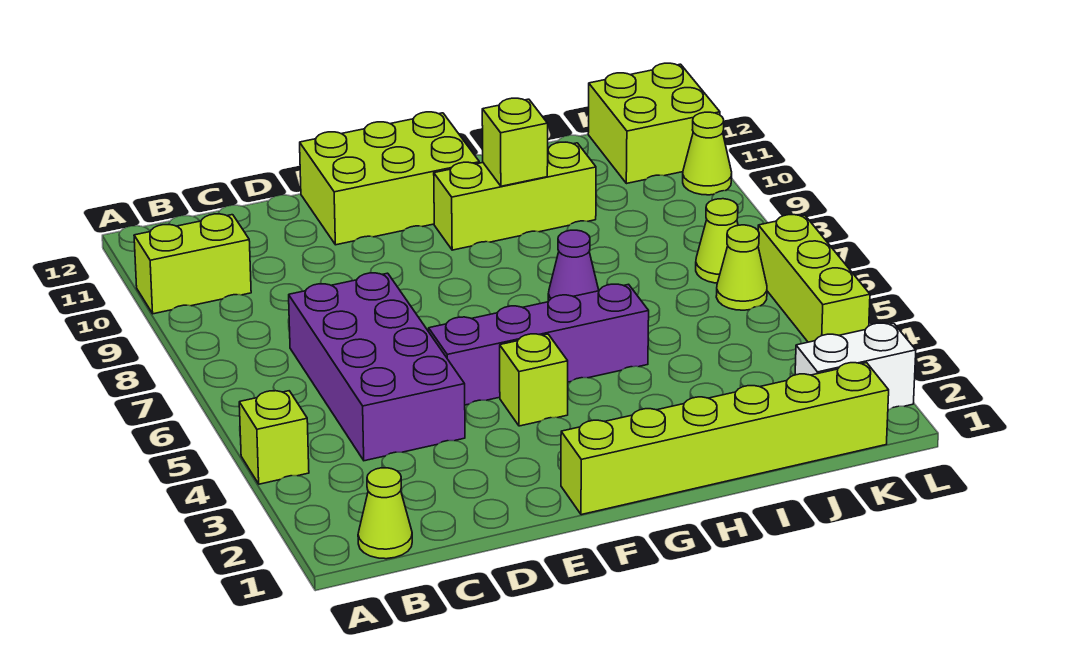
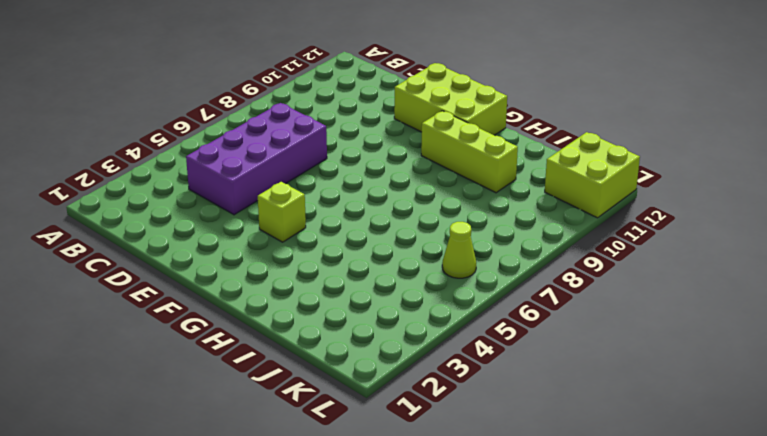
none -> lime 1x1 brick [239,391,309,484]
none -> lime 1x2 brick [134,214,251,314]
none -> lime 1x1 cone [358,468,412,559]

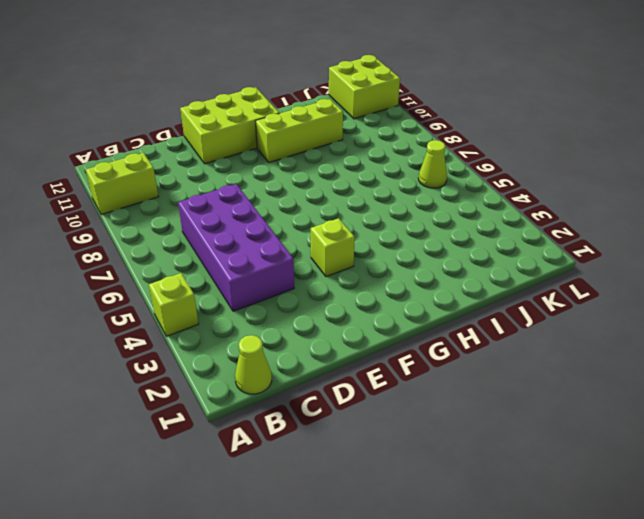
none -> purple 1x4 brick [429,284,649,405]
none -> lime 1x6 brick [561,363,889,515]
none -> purple 1x1 cone [548,230,599,301]

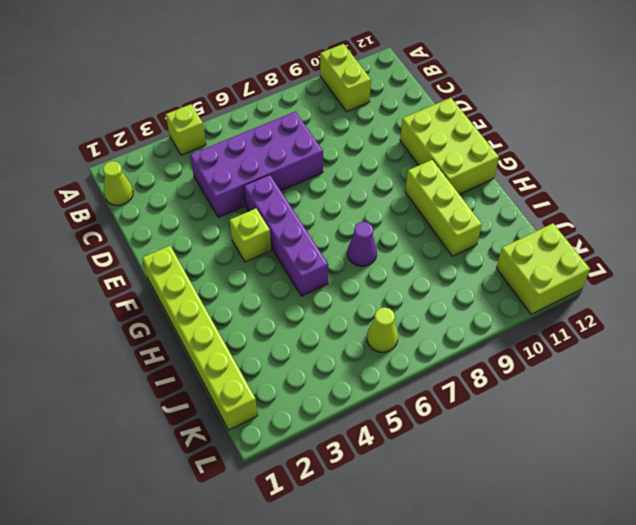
none -> white 1x2 brick [795,323,916,410]
none -> lime 1x1 cone [696,199,738,283]
none -> lime 1x3 brick [758,215,870,342]

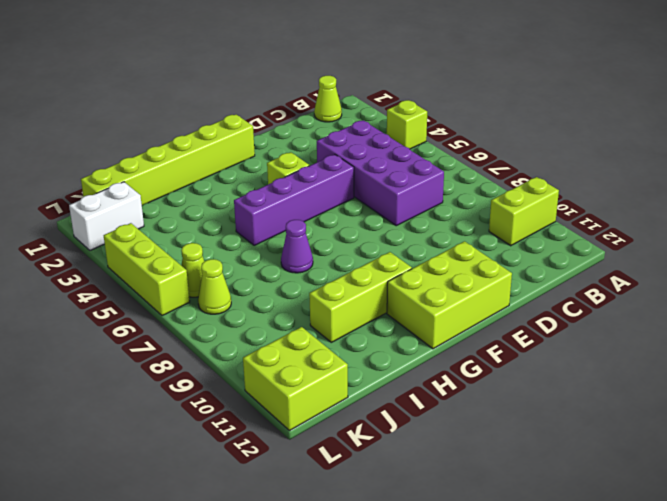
none -> lime 1x1 cone [683,112,732,195]
none -> lime 1x1 brick [482,98,548,186]

